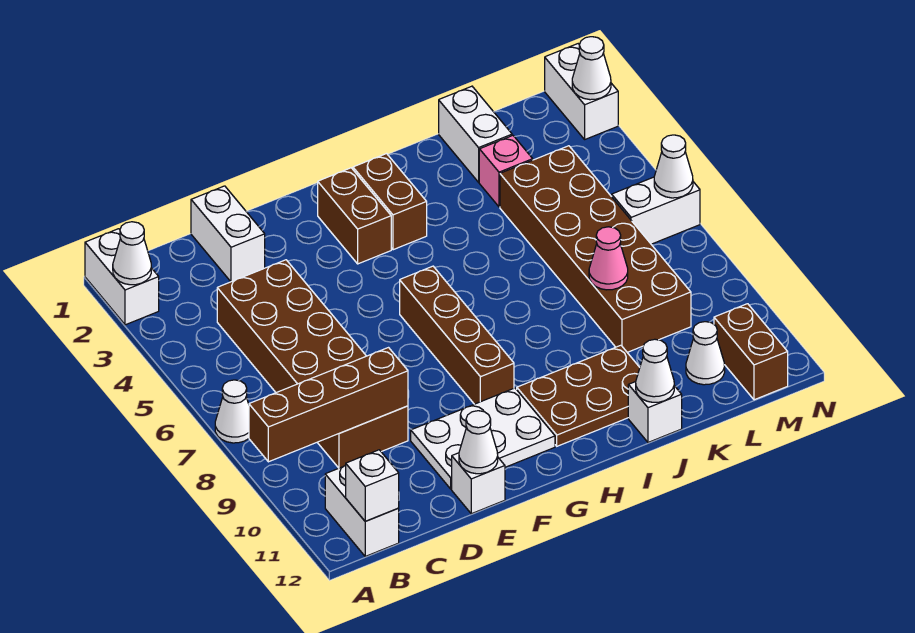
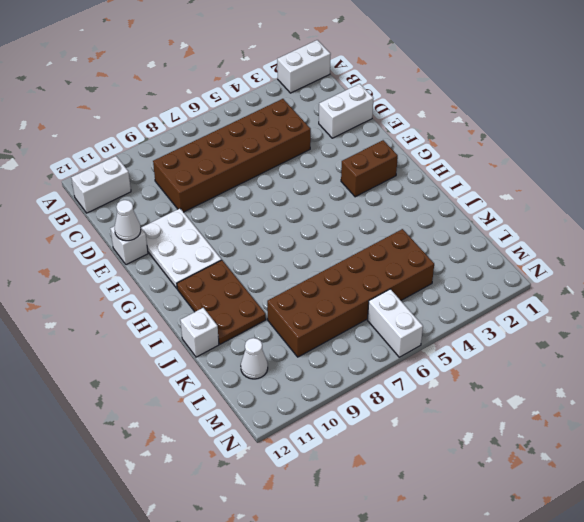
none -> white 1x1 cone [215,380,249,443]
none -> brown 1x4 brick [400,266,514,404]
none -> brown 1x2 brick [353,154,427,250]

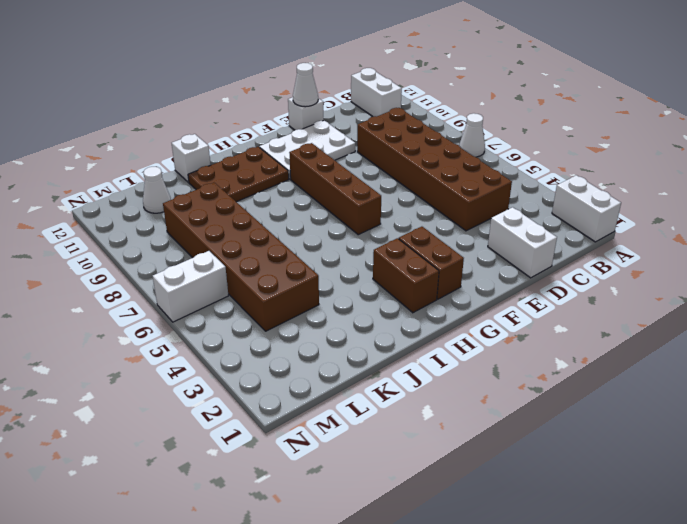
none -> white 1x2 brick [439,86,512,182]
none -> pink 1x1 brick [479,136,533,207]
none -> brown 1x2 brick [714,304,788,400]

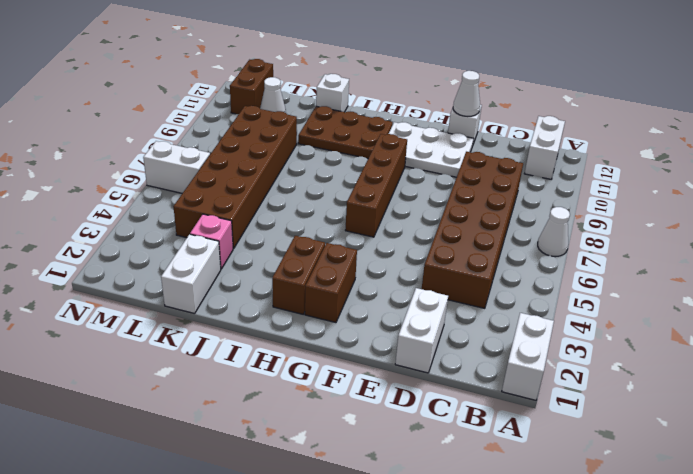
none -> white 1x2 brick [545,44,618,139]
none -> white 1x1 cone [113,222,151,285]
none -> brown 1x4 brick [249,348,408,462]

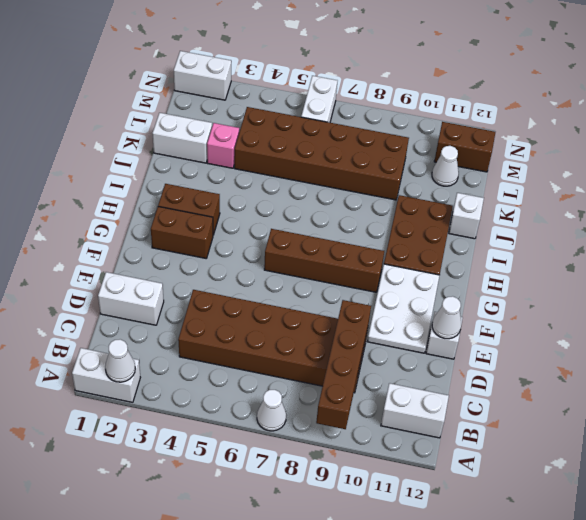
none -> white 1x1 brick [346,450,399,521]
none -> white 1x1 cone [636,339,674,402]
none -> pink 1x1 cone [589,227,628,290]

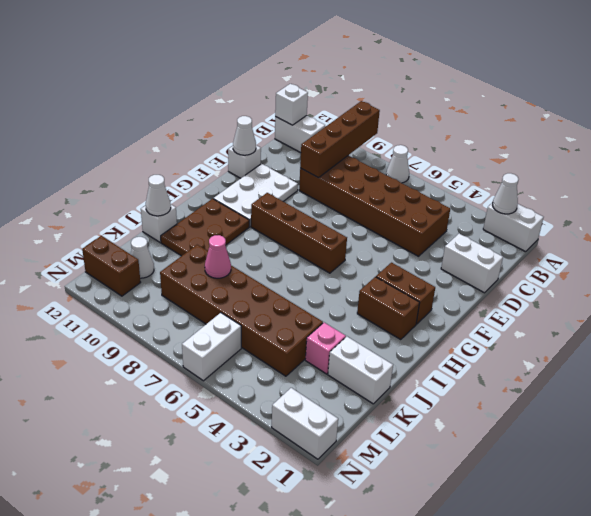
none -> white 1x1 cone [572,37,611,100]
none -> white 1x1 cone [654,135,693,198]

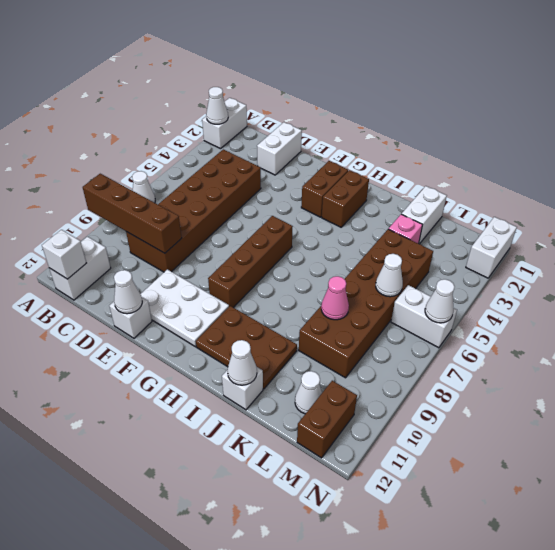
white 1x1 cone [376,254,403,297] -> white 1x1 cone moved to [572,37,611,100]

